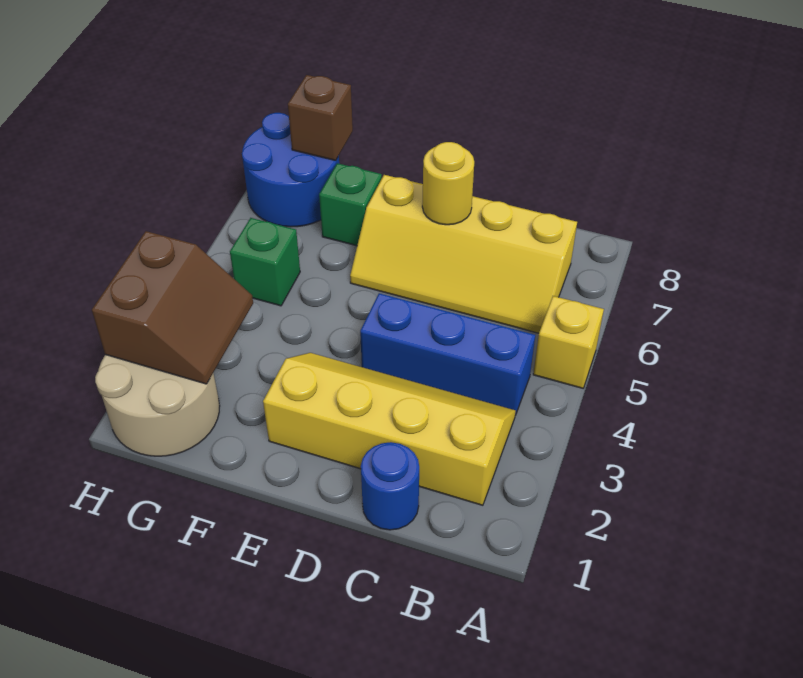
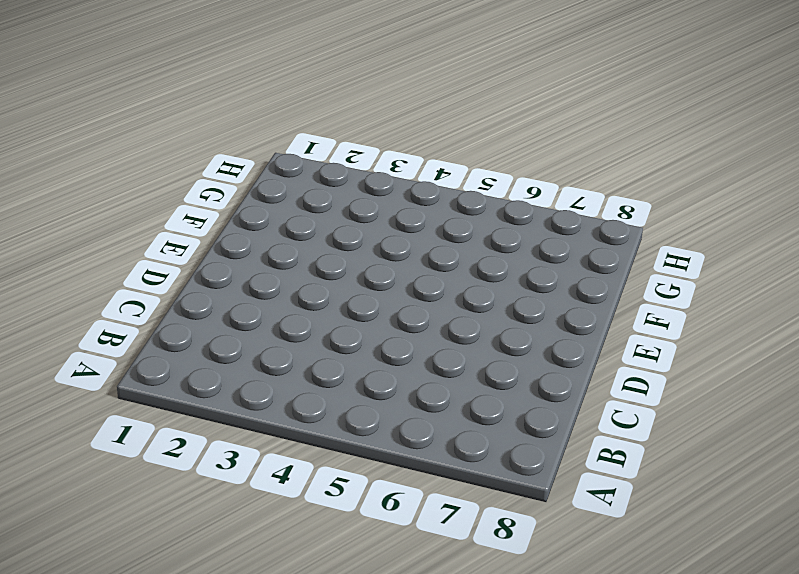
none -> yellow 1x1 brick [533,296,604,388]
none -> yellow 2x4 slope [263,353,516,505]
none -> blue 1x3 brick [360,293,535,415]

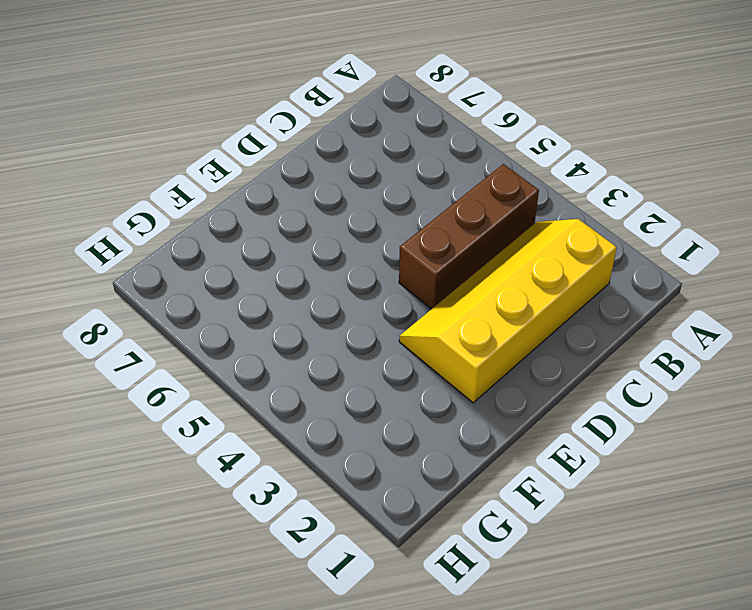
brown 1x3 brick [399,164,539,309] -> blue 1x3 brick [360,293,535,415]
none -> yellow 1x1 brick [533,296,604,388]
none -> yellow 2x4 slope [350,175,577,333]
none -> blue 1x1 round brick [361,442,419,530]

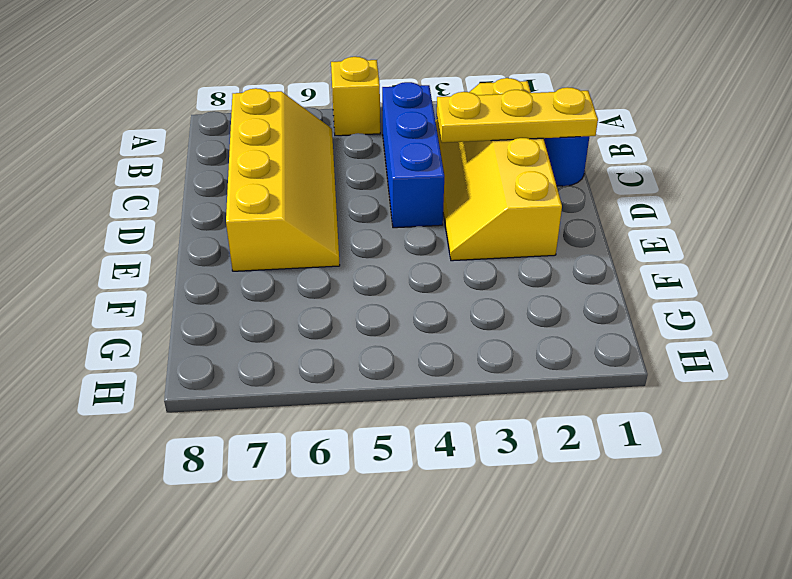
yellow 1x3 plate [437,87,598,143] -> none
none -> green 1x1 brick [319,163,382,246]
none -> tan 2x2 round brick [95,355,220,456]
none -> green 1x1 brick [230,218,300,306]

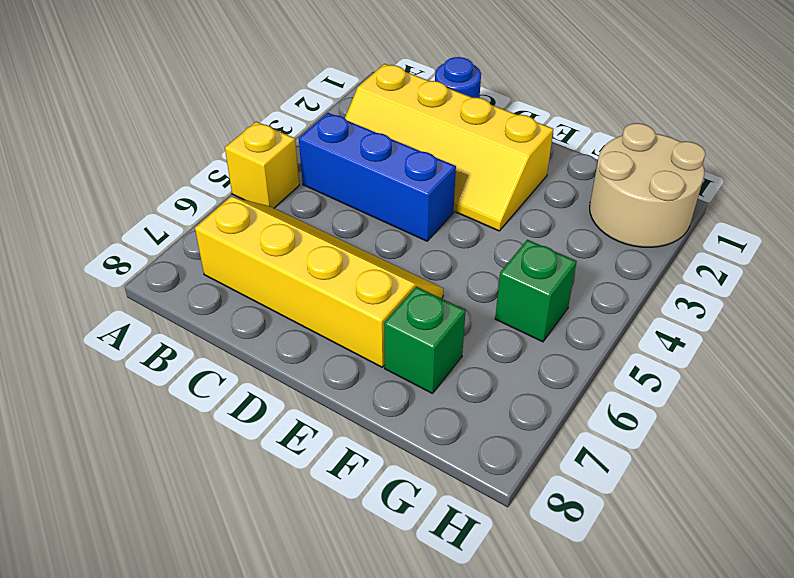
none -> blue 2x2 round brick [242,113,339,227]
none -> yellow 1x1 round brick [422,142,474,225]
none -> brown 2x2 slope [92,231,253,384]

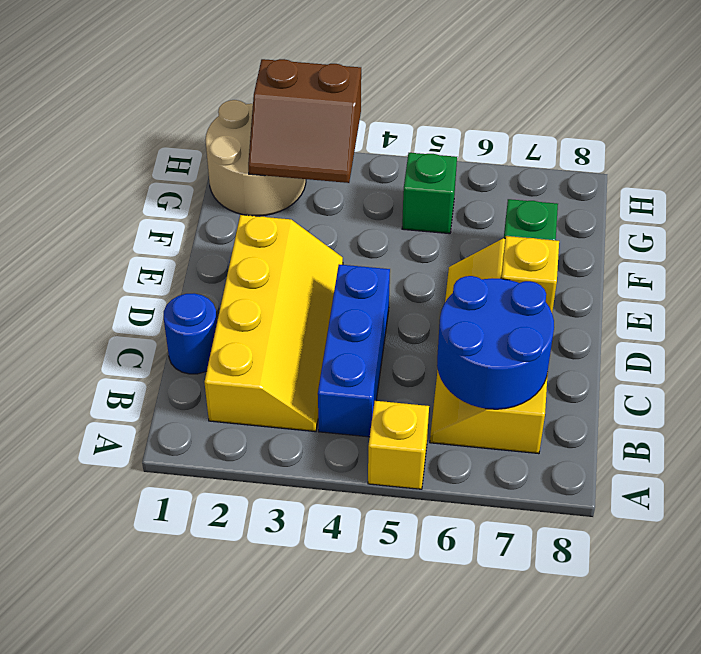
blue 2x2 round brick [437,276,554,409] -> blue 2x2 round brick moved to [242,113,339,227]
yellow 1x1 brick [501,236,559,312] -> yellow 1x1 round brick [422,142,474,225]
none -> brown 1x1 brick [288,75,353,161]

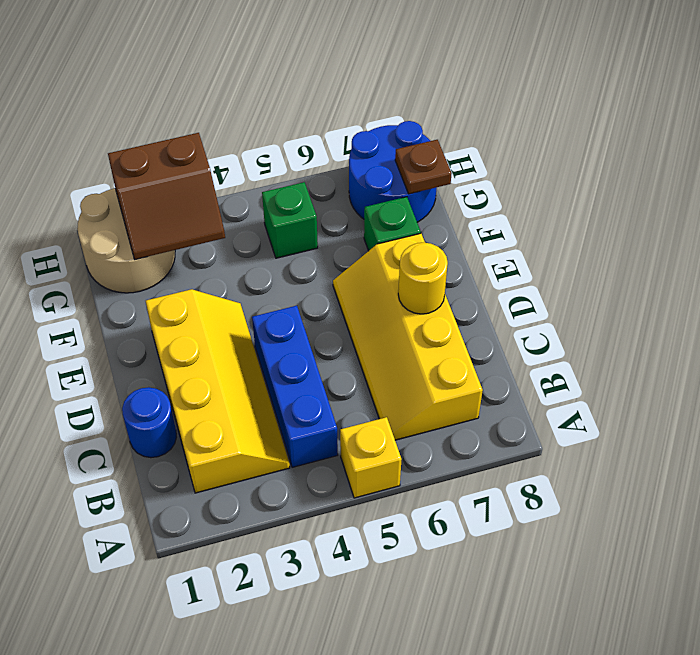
brown 1x1 plate [395,140,452,194] -> brown 1x1 brick [288,75,353,161]

